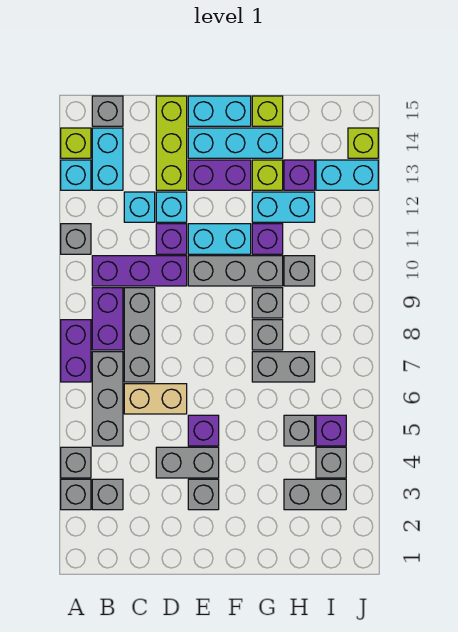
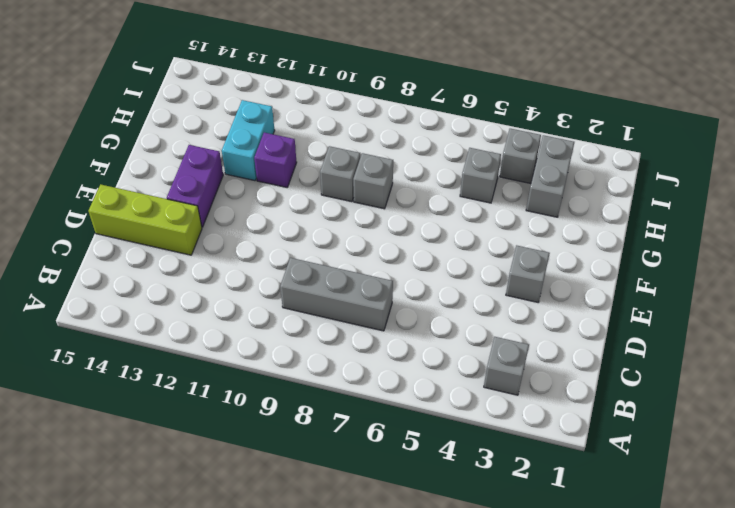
none -> grey 1x1 brick [61,479,91,510]
none -> grey 1x1 brick [61,447,91,478]
none -> purple 1x2 brick [61,320,91,382]
none -> grey 1x1 brick [61,224,91,254]

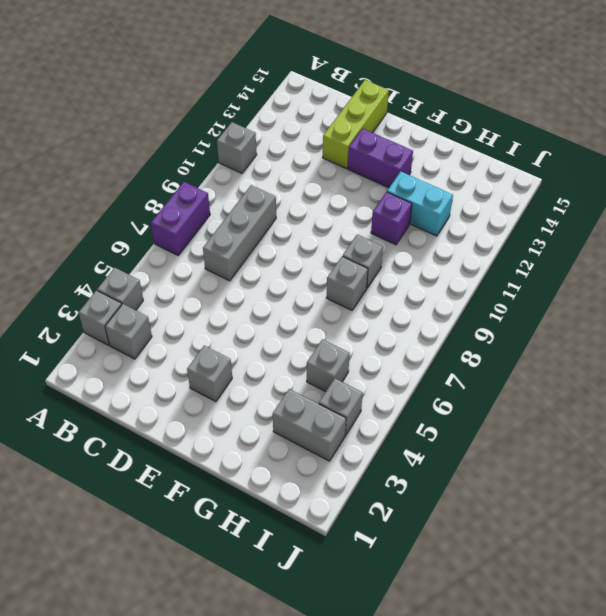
none -> cyan 1x1 brick [61,160,91,190]
none -> lime 1x1 brick [61,128,91,158]
none -> grey 1x3 brick [92,352,123,446]
none -> purple 1x2 brick [92,288,123,350]

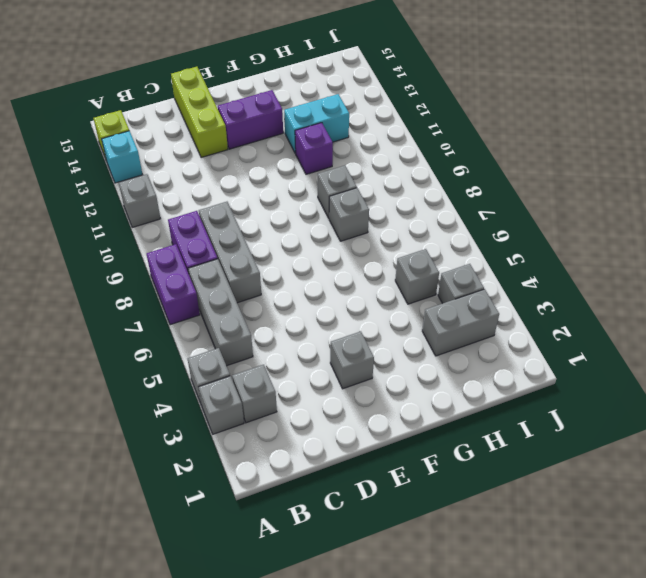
none -> purple 1x3 brick [92,256,187,286]
none -> cyan 1x2 brick [92,128,123,190]
none -> grey 1x1 brick [92,96,123,126]
none -> tan 1x2 brick [124,384,187,414]

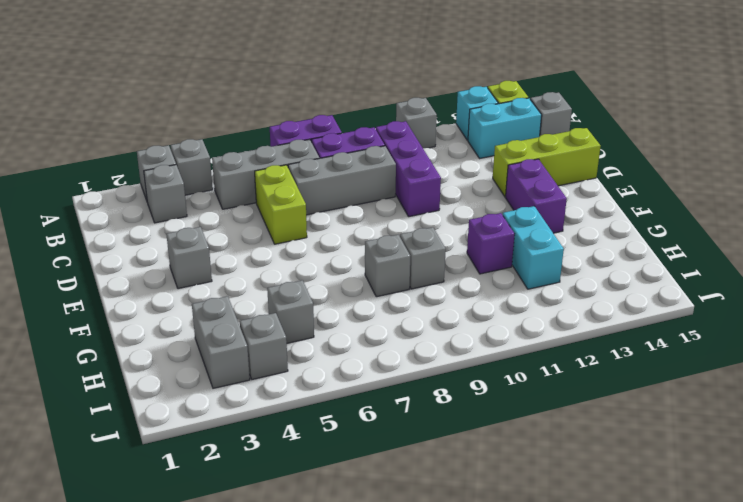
lime 1x2 brick [255,165,307,244] -> tan 1x2 brick [124,384,187,414]
none -> cyan 1x1 brick [124,192,155,222]
none -> grey 1x2 brick [156,447,219,478]
none -> purple 1x1 brick [156,224,187,254]
none -> cyan 1x1 brick [156,192,187,222]

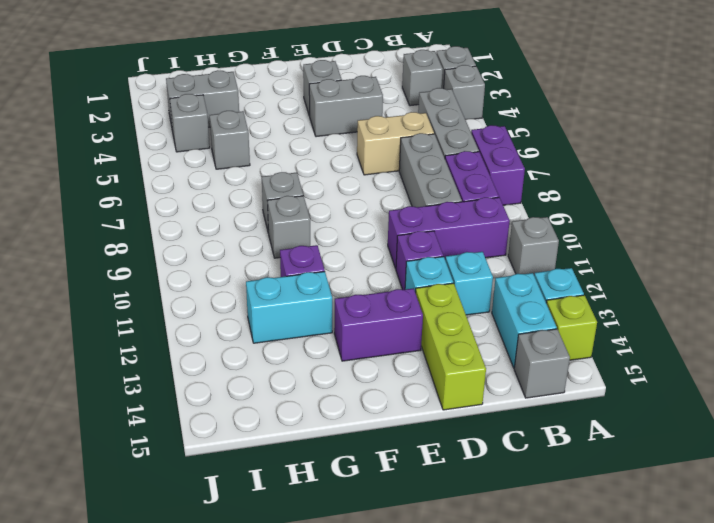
none -> purple 1x1 brick [188,415,219,446]
none -> grey 1x3 brick [188,256,283,286]
none -> cyan 1x2 brick [188,224,251,254]
none -> cyan 1x3 brick [188,128,283,158]

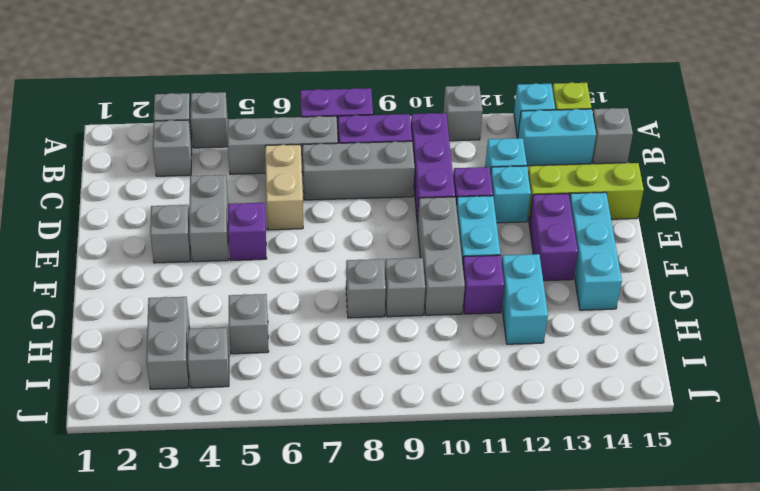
none -> cyan 1x2 brick [188,96,251,126]
none -> grey 1x2 brick [252,352,315,382]
none -> lime 1x1 brick [252,160,283,190]
none -> lime 1x1 brick [252,96,283,126]

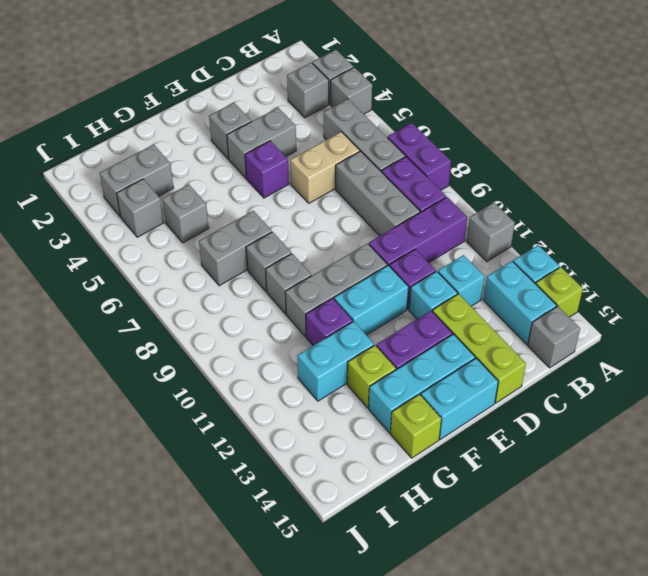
none -> grey 1x1 brick [284,256,315,286]
none -> purple 1x1 brick [284,160,315,190]
none -> purple 1x1 brick [316,415,346,446]
none -> cyan 1x2 brick [316,160,378,190]

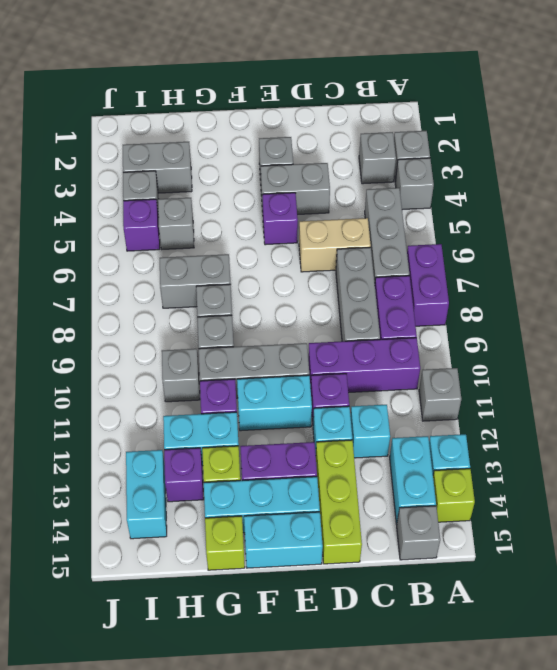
cyan 1x2 brick [126,450,167,539] -> cyan 1x2 brick turned to [316,160,378,190]
none -> lime 1x1 brick [348,128,378,158]

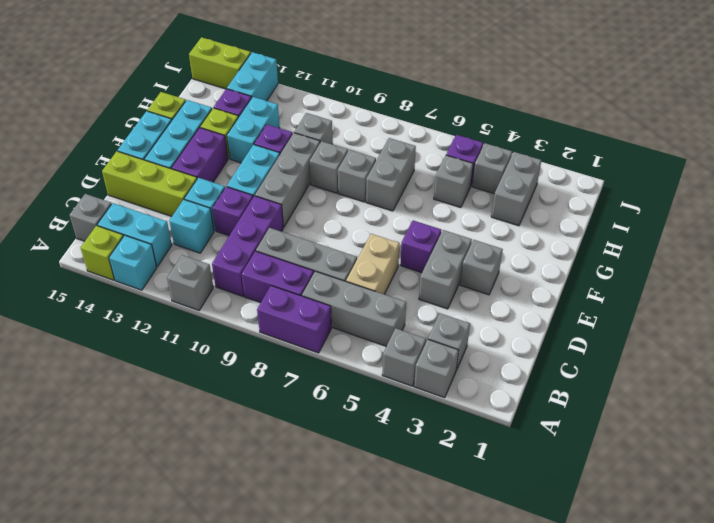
lime 1x2 brick [189,37,251,89] -> lime 1x1 brick [348,128,378,158]

